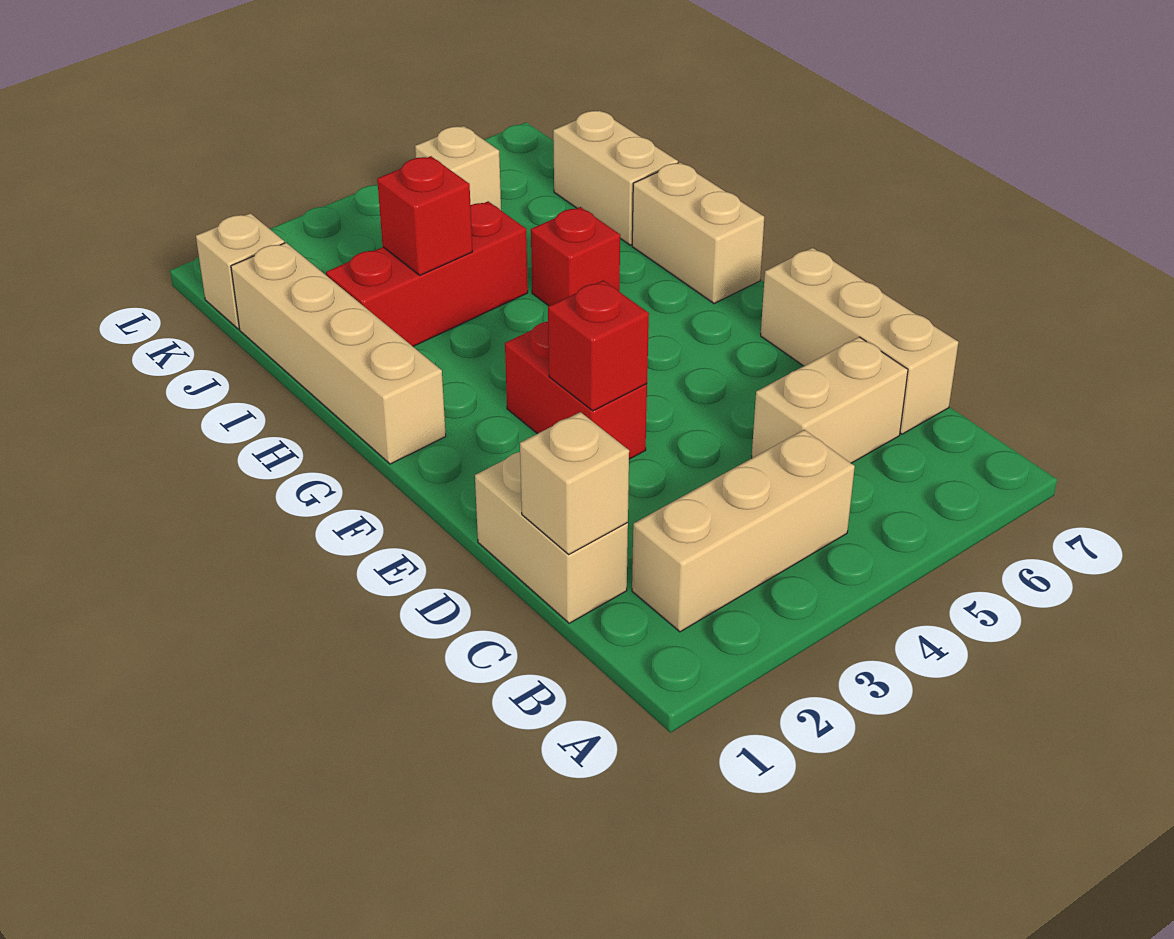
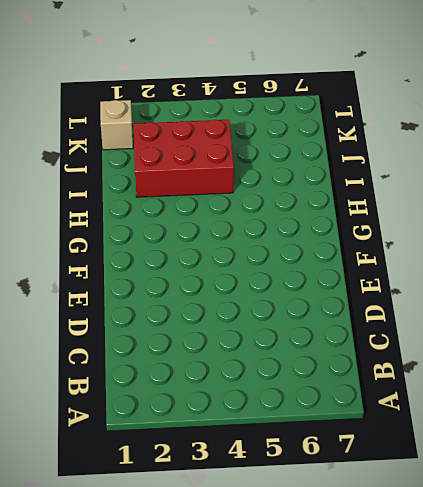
red 2x3 brick [133,120,234,197] -> red 1x3 brick [326,201,528,346]
none -> tan 1x3 brick [632,430,855,632]
none -> tan 1x2 brick [475,452,628,623]
none -> tan 1x2 brick [752,337,908,463]

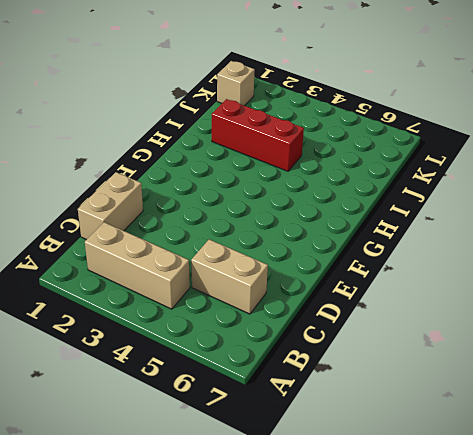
none -> tan 1x3 brick [761,248,958,434]
none -> red 1x2 brick [505,321,647,459]
none -> tan 1x4 brick [231,243,446,464]

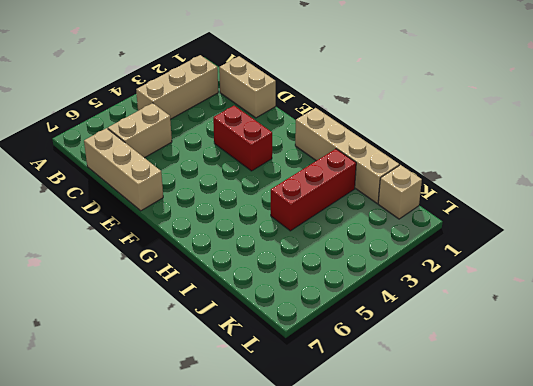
none -> tan 1x2 brick [632,162,764,304]
none -> red 1x1 brick [531,207,620,306]
none -> tan 1x2 brick [553,110,678,245]

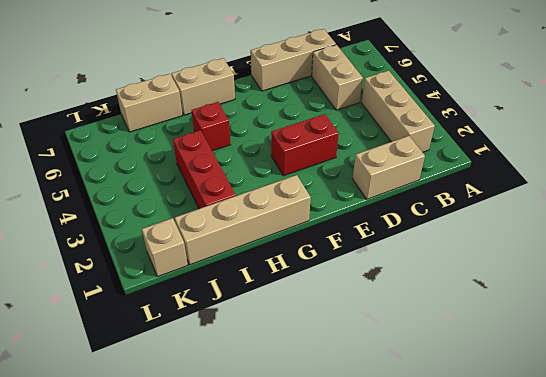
none -> tan 1x1 brick [415,126,501,210]
none -> tan 1x1 brick [520,412,629,554]
none -> red 1x1 brick [548,280,649,411]

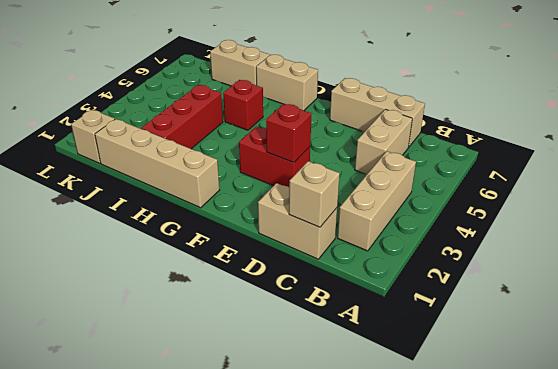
none -> tan 1x1 brick [415,126,501,210]
none -> red 1x1 brick [377,156,473,275]

